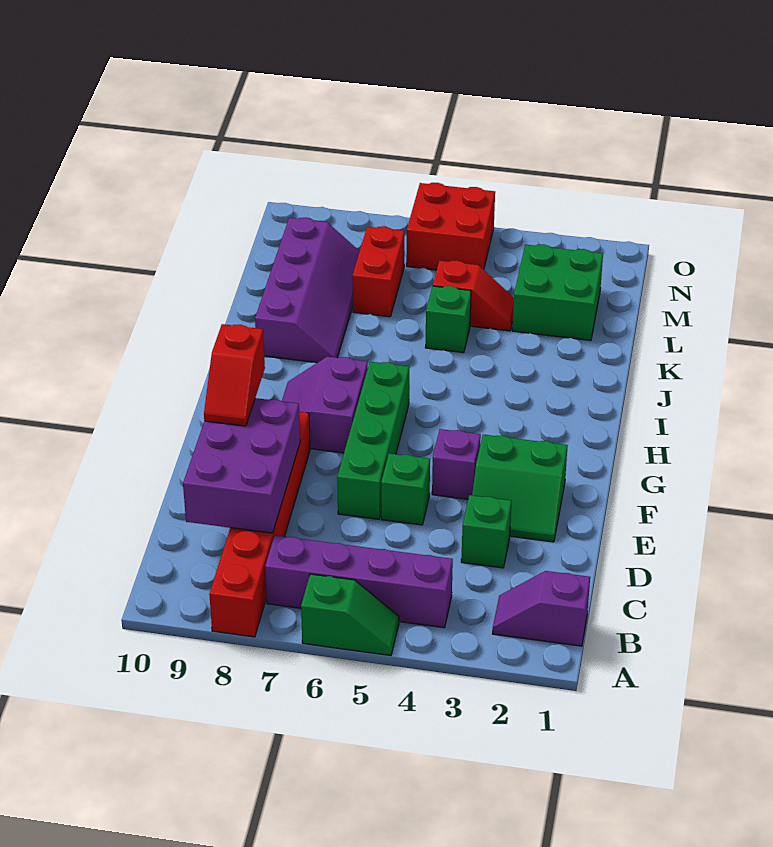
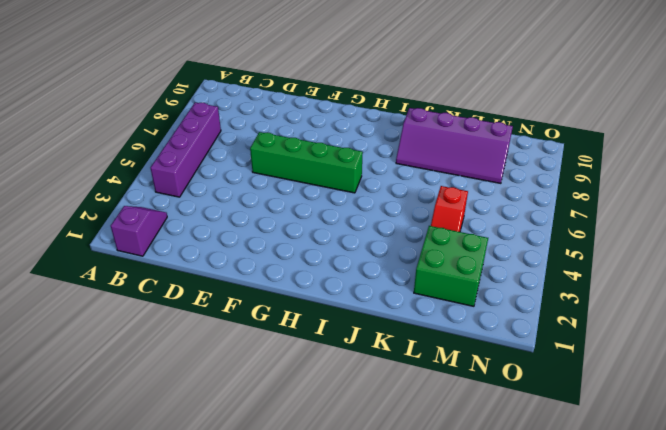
none -> green 1x2 slope [301,574,399,656]
none -> red 1x6 brick [209,412,310,637]
none -> green 1x1 brick [461,495,511,568]

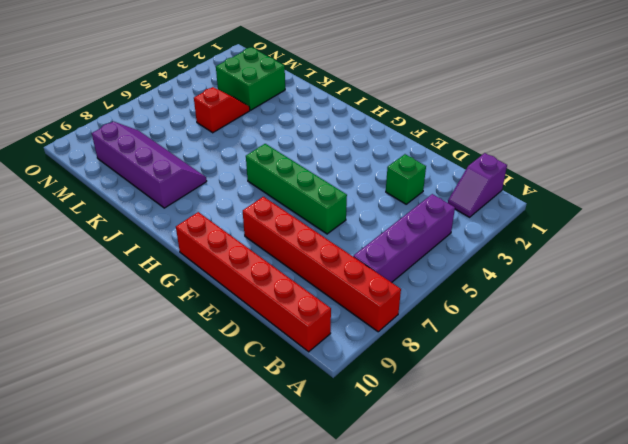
red 1x6 brick [176,212,331,352] -> none
none -> green 1x2 slope [301,574,399,656]
none -> green 2x2 slope [472,435,568,542]
none -> green 1x1 brick [381,453,430,525]

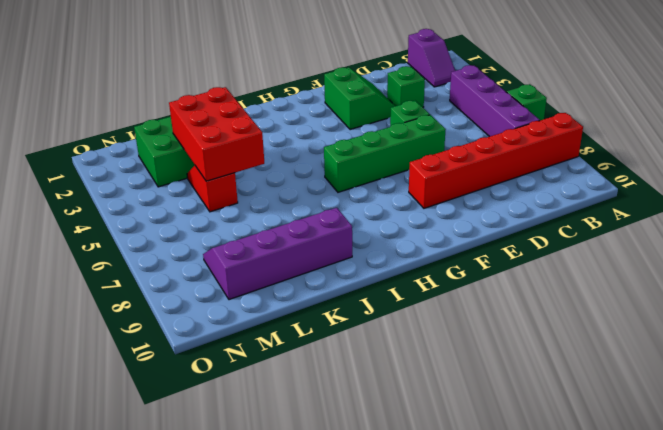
red 2x3 brick [169,87,264,181] -> none
none -> purple 1x1 brick [432,429,481,499]
none -> purple 2x2 slope [282,356,368,453]
none -> green 1x1 brick [425,286,471,353]

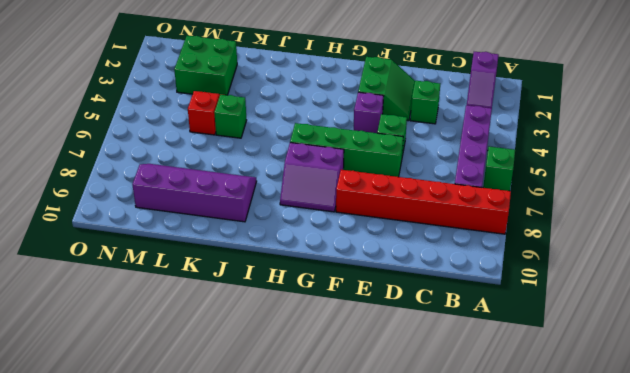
none -> red 1x2 brick [352,226,404,317]
none -> red 2x2 brick [406,183,495,270]
none -> purple 2x3 brick [183,398,300,533]

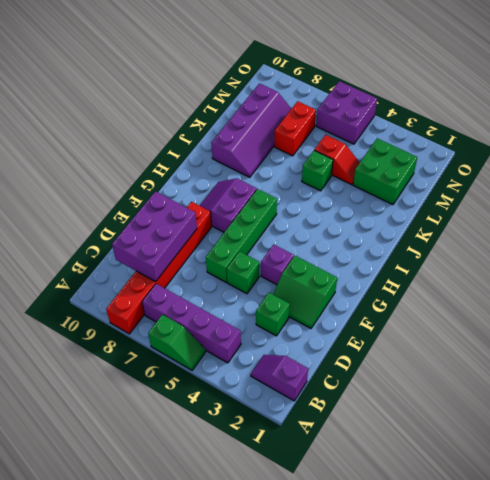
purple 2x2 brick [316,81,377,144] -> red 2x2 brick [406,183,495,270]
none -> red 1x2 slope [204,324,265,426]

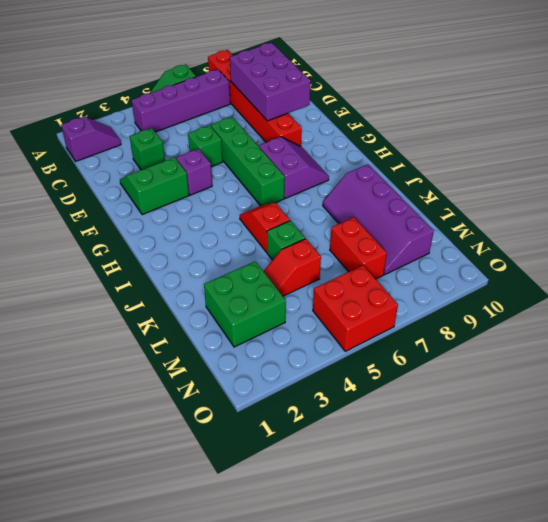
red 1x2 slope [240,203,290,252] -> red 1x2 slope moved to [204,324,265,426]

